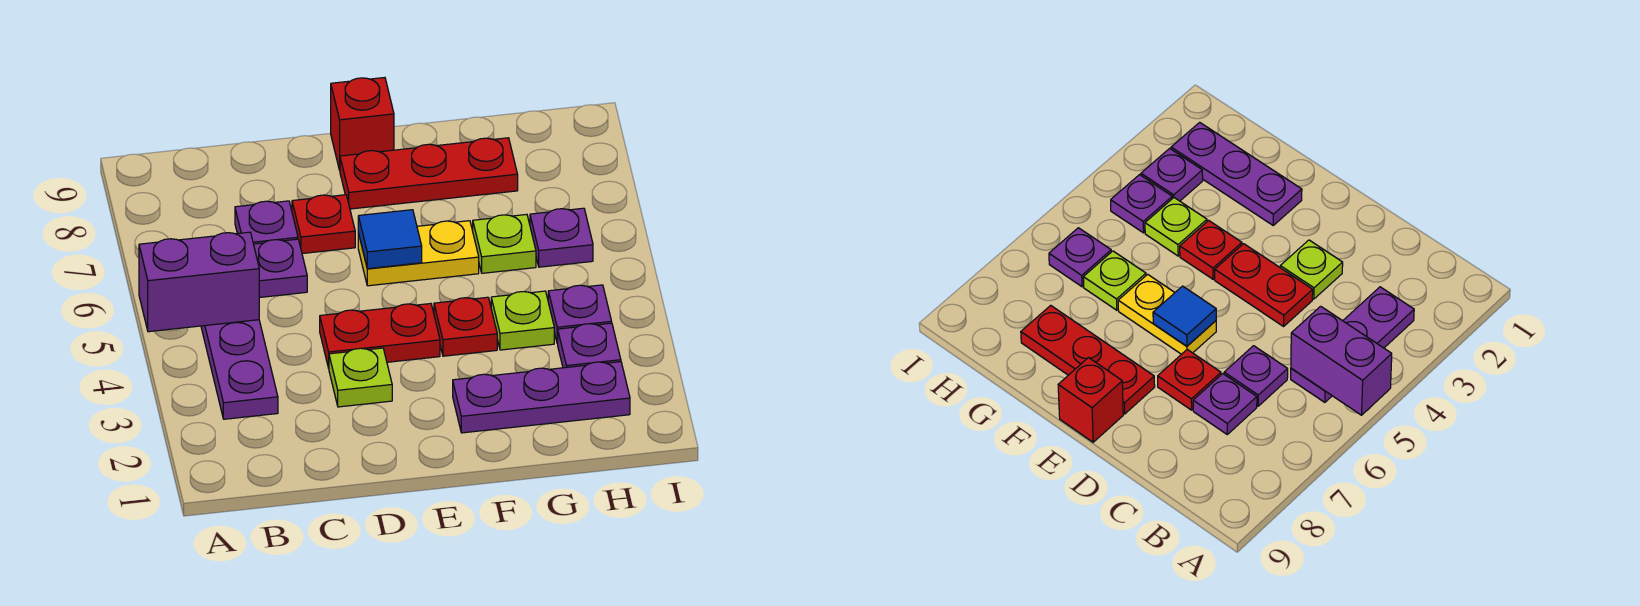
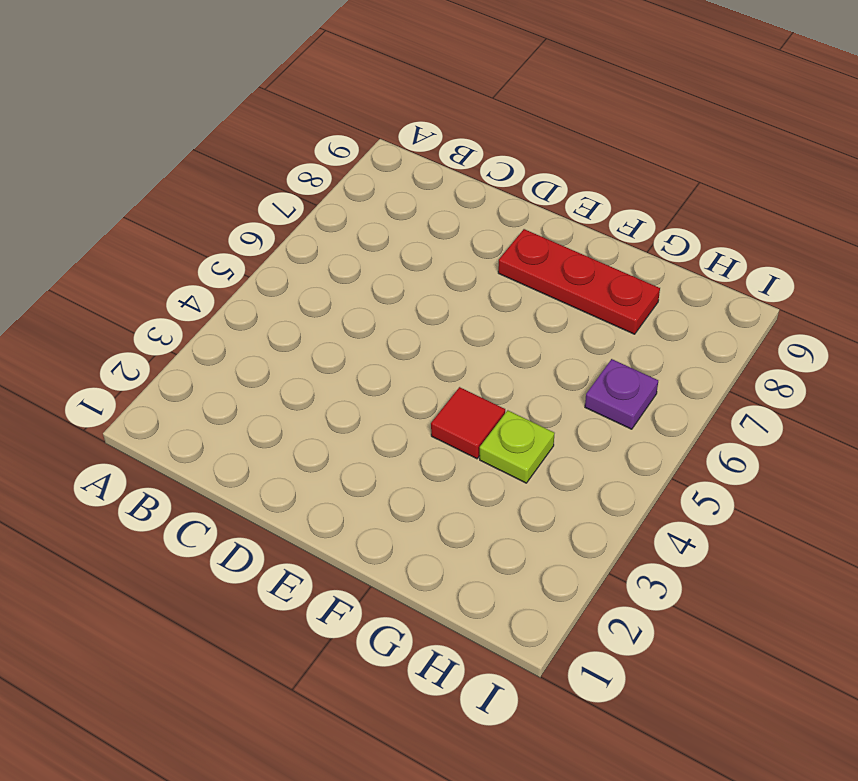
red 1x1 tile [431,387,505,459] -> red 1x1 plate [434,297,497,356]
none -> purple 1x3 plate [201,320,278,419]
none -> purple 1x1 plate [254,239,307,298]
none -> purple 1x1 plate [235,201,298,244]

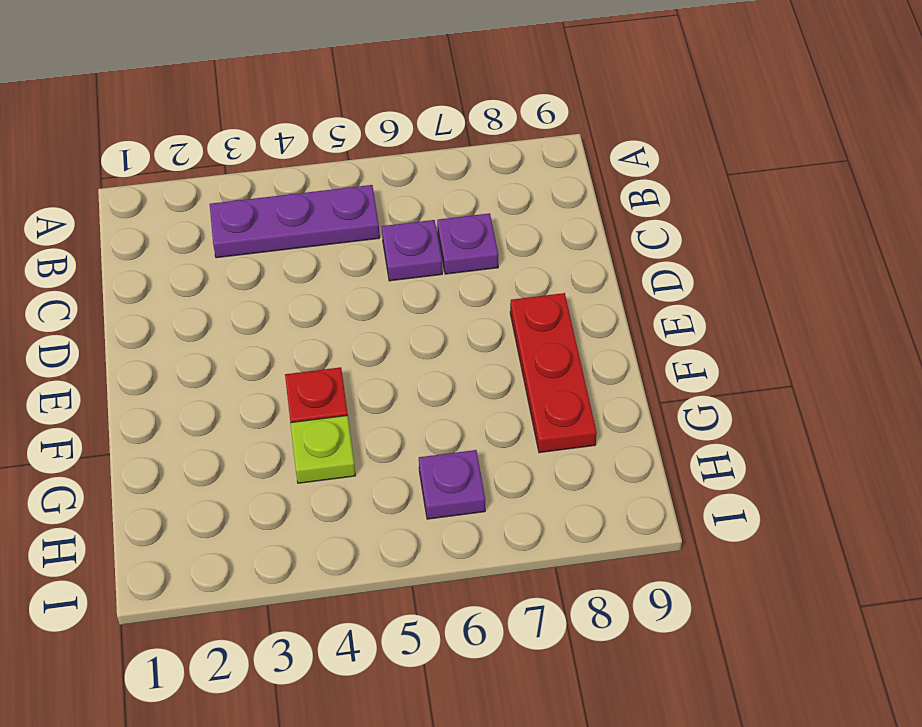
none -> lime 1x1 plate [329,348,392,407]
none -> red 1x2 plate [320,304,440,368]
none -> red 1x1 plate [292,195,355,254]

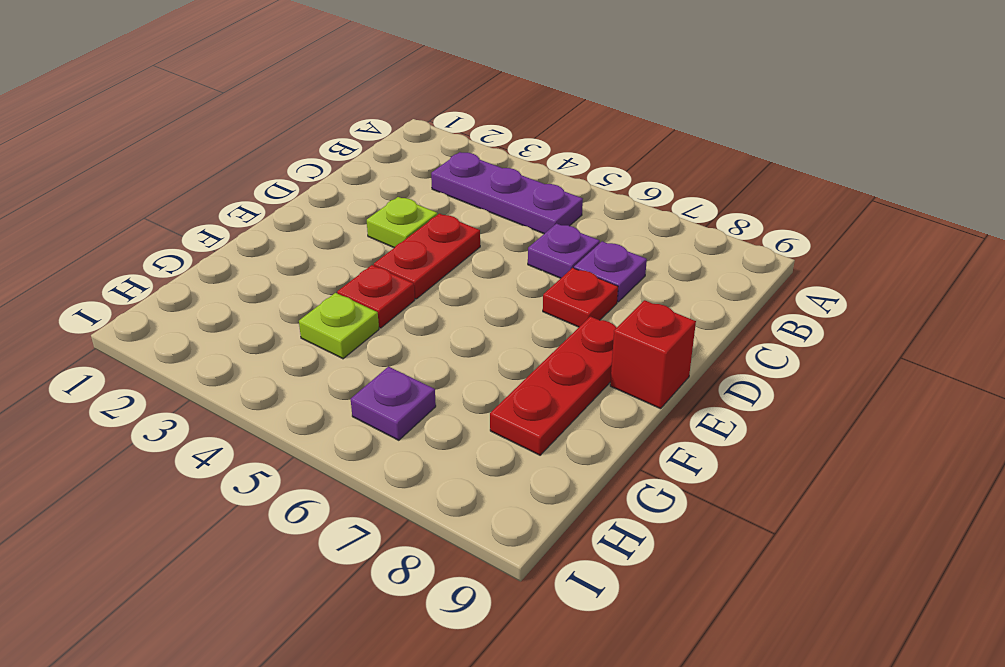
none -> yellow 1x2 plate [358,221,479,286]
none -> purple 1x3 plate [453,362,630,433]
none -> lime 1x1 plate [473,214,536,273]

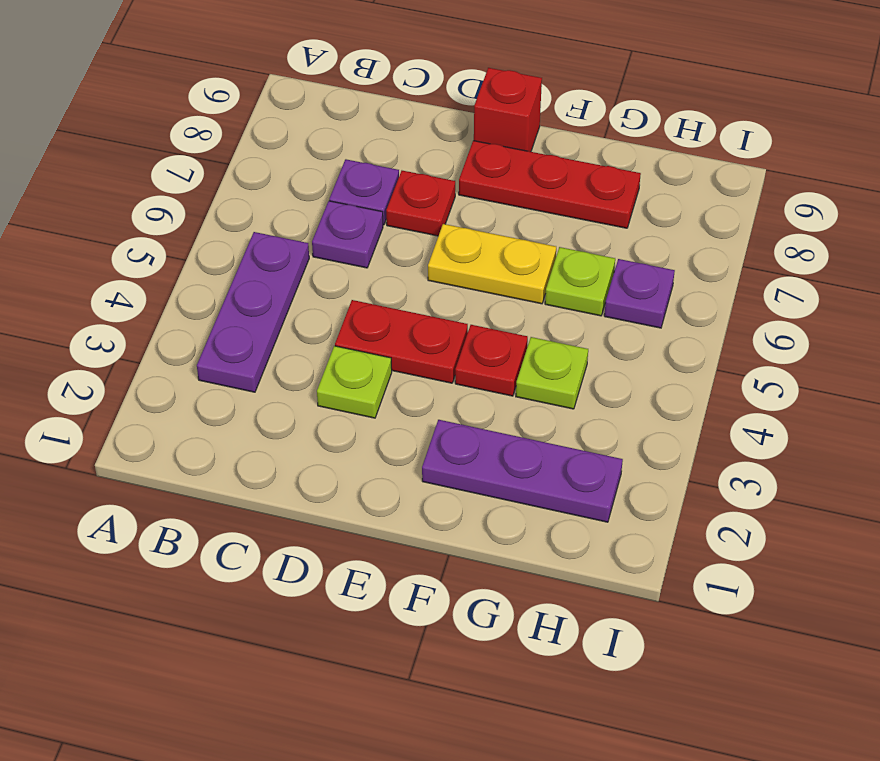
none -> purple 1x1 plate [558,323,621,368]
none -> purple 1x1 plate [548,285,612,344]
none -> purple 1x2 brick [139,232,259,332]

